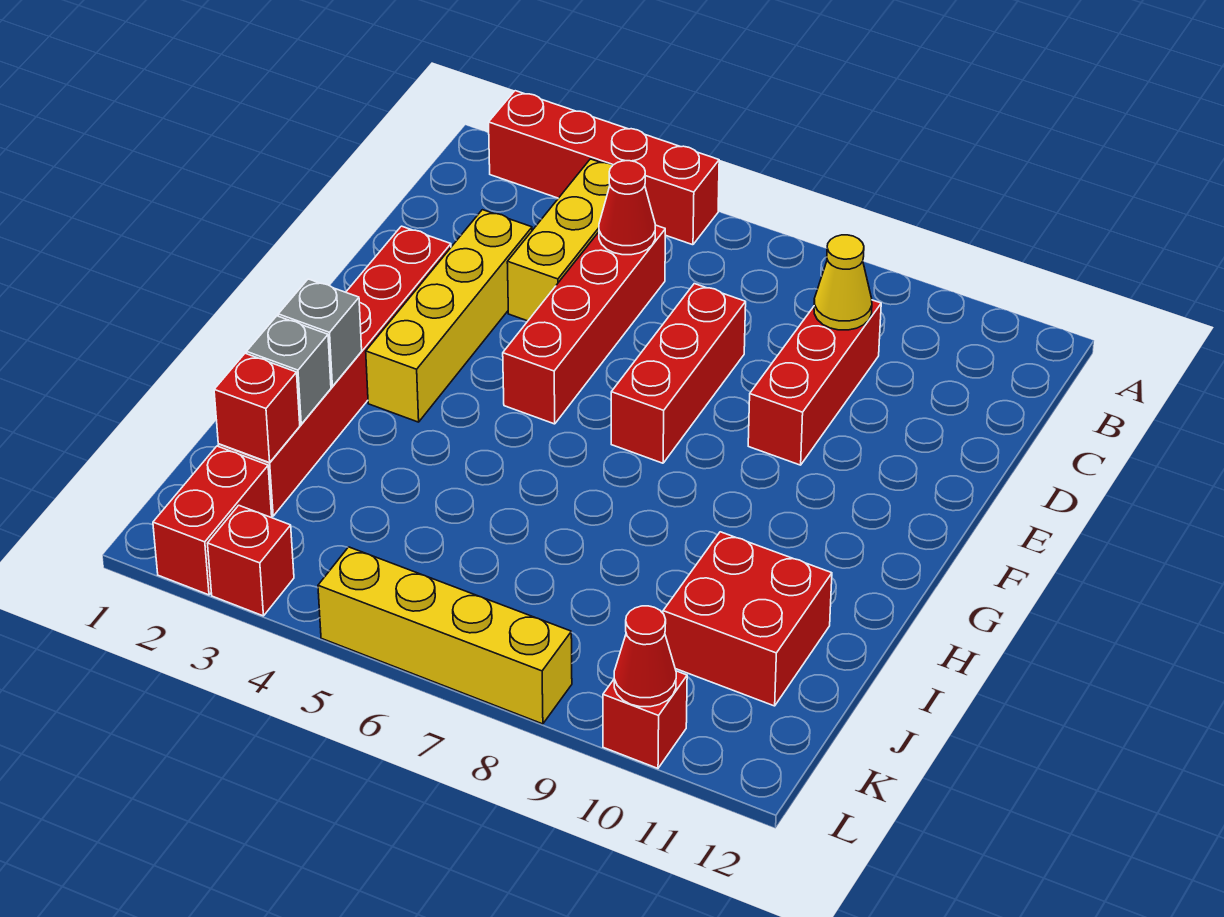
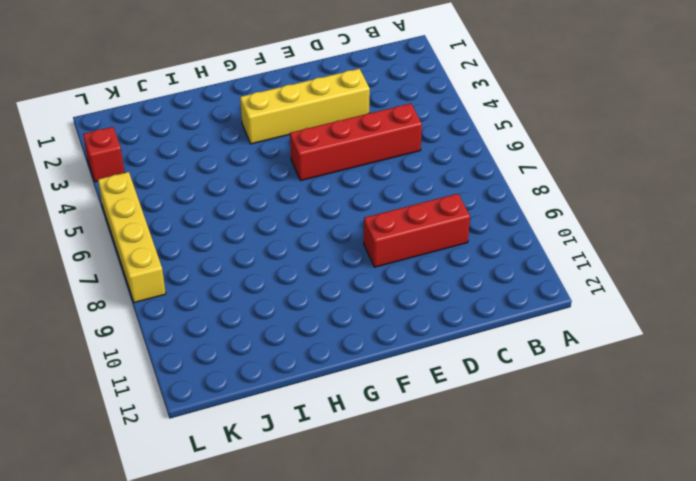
none -> red 1x4 brick [489,91,719,245]
none -> yellow 1x3 brick [507,159,613,321]
none -> red 1x3 brick [611,284,746,463]

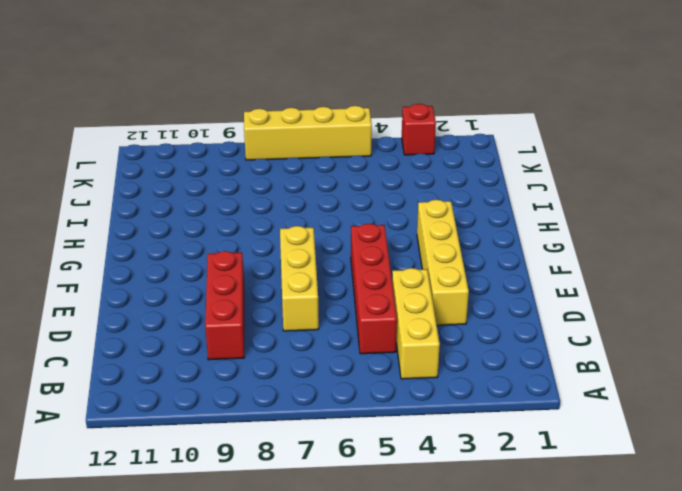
yellow 1x3 brick [280,226,319,331] -> red 1x3 brick [611,284,746,463]
none -> red 1x4 brick [489,91,719,245]
none -> red 1x6 brick [218,226,451,516]
none -> red 2x2 brick [663,532,832,706]

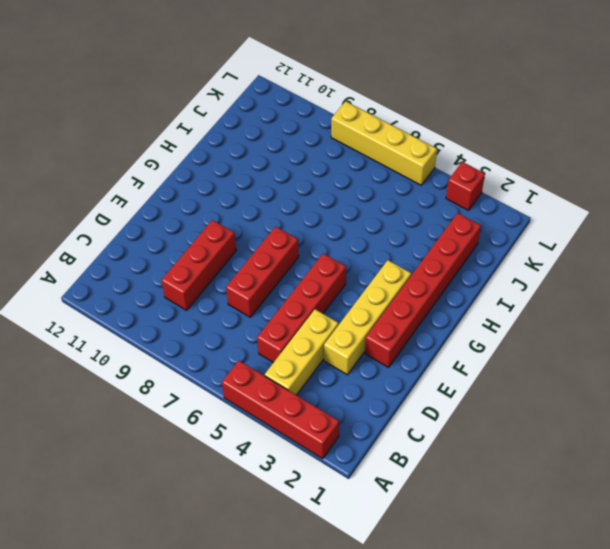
none -> red 2x2 brick [663,532,832,706]
none -> red 1x2 brick [153,446,272,595]
none -> red 1x1 brick [603,671,687,768]

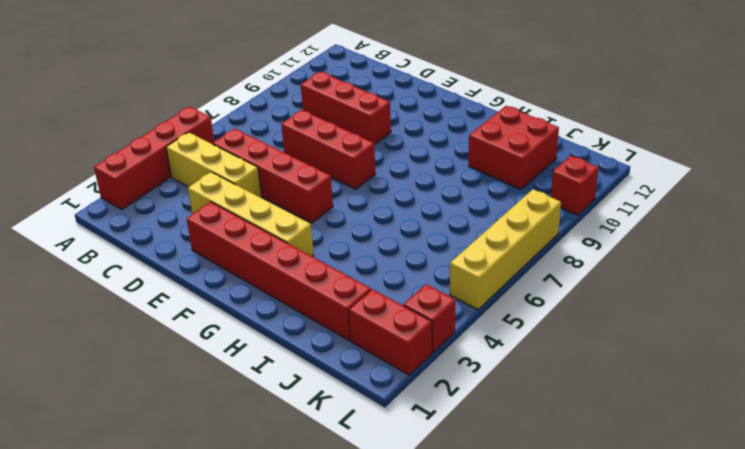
none -> red 1x1 cone [599,161,655,255]
none -> yellow 1x1 cone [814,235,872,330]
none -> grey 1x1 brick [278,279,362,387]

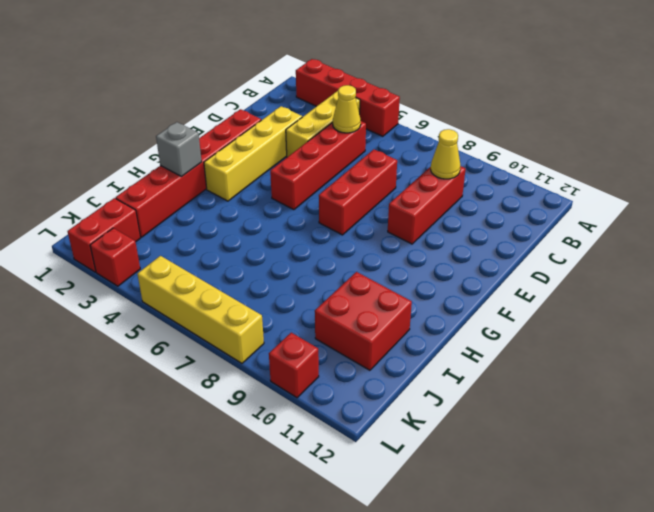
yellow 1x1 cone [333,85,361,133] -> red 1x1 cone [599,161,655,255]
none -> grey 1x1 brick [247,316,331,424]
none -> red 1x1 brick [214,353,300,463]
none -> red 1x1 cone [614,606,676,707]

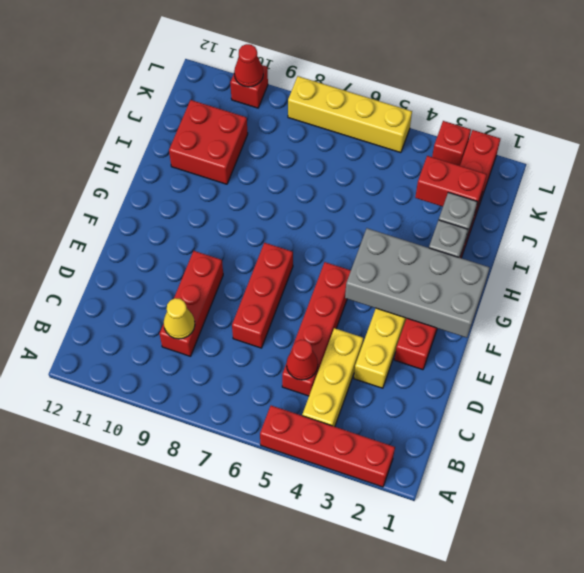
grey 2x4 brick [345,228,490,338] -> none
red 1x2 brick [415,156,487,212] -> red 1x1 brick [214,353,300,463]

